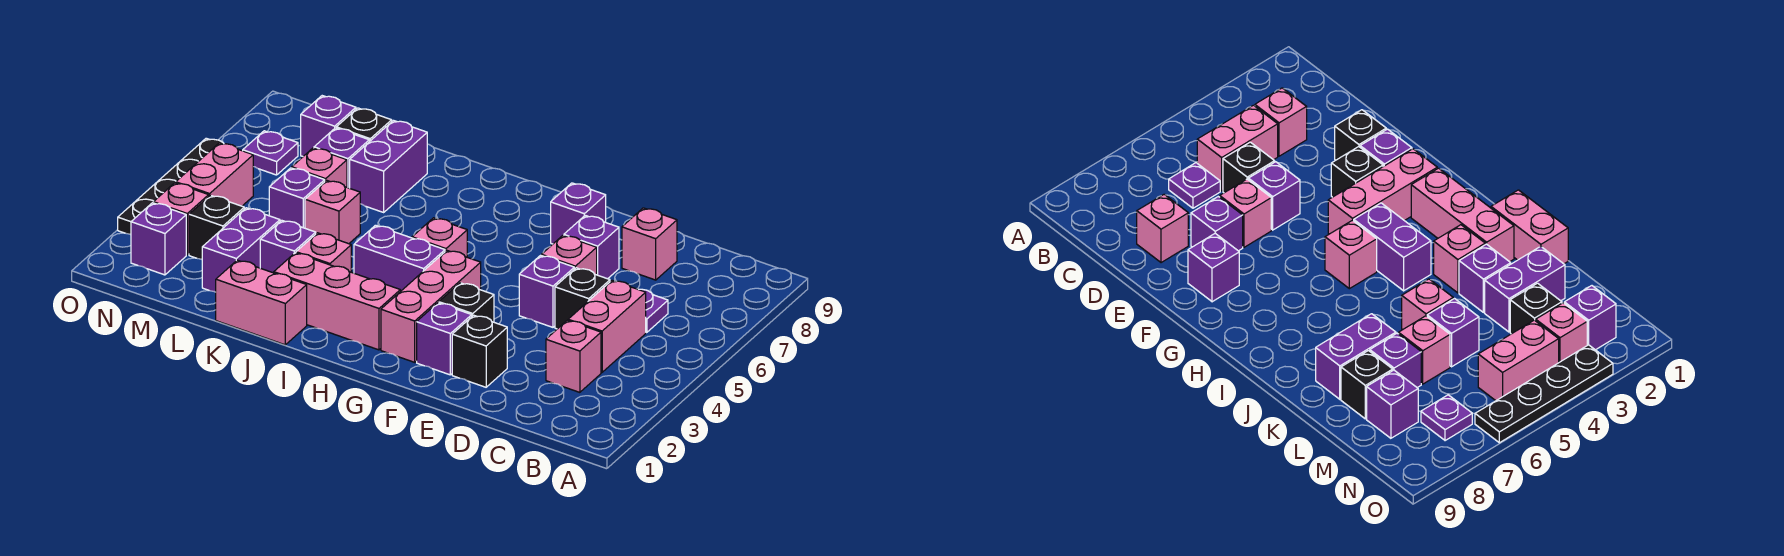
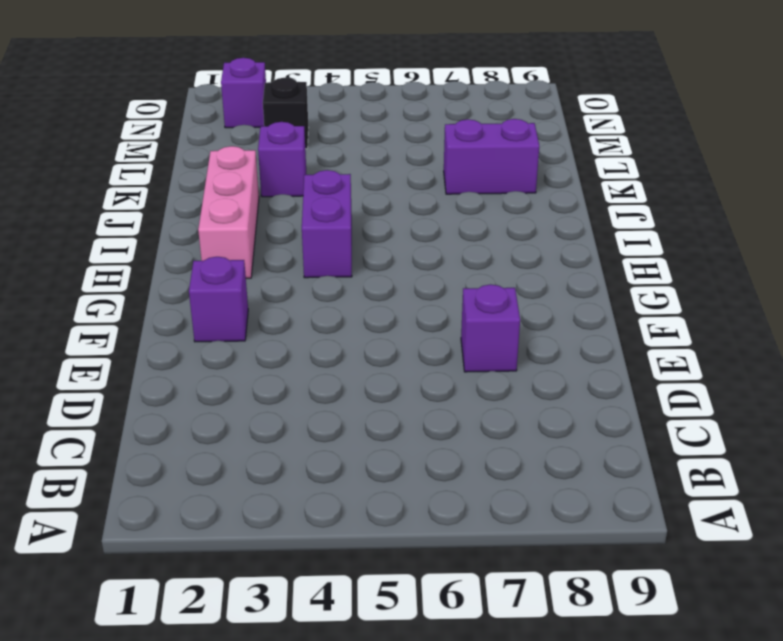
none -> pink 1x1 brick [546,320,601,392]
none -> pink 1x2 brick [568,281,646,372]
none -> purple 1x1 plate [639,289,668,333]
none -> black 1x1 brick [555,268,610,329]

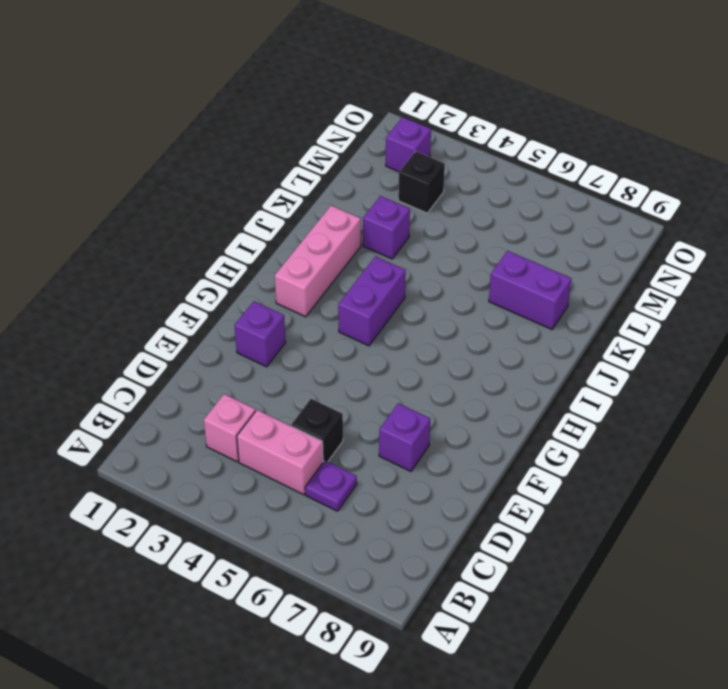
none -> pink 1x1 brick [622,208,677,280]
none -> black 1x1 brick [452,315,507,387]
none -> purple 1x1 brick [519,255,574,327]
none -> pink 1x1 brick [542,236,597,275]

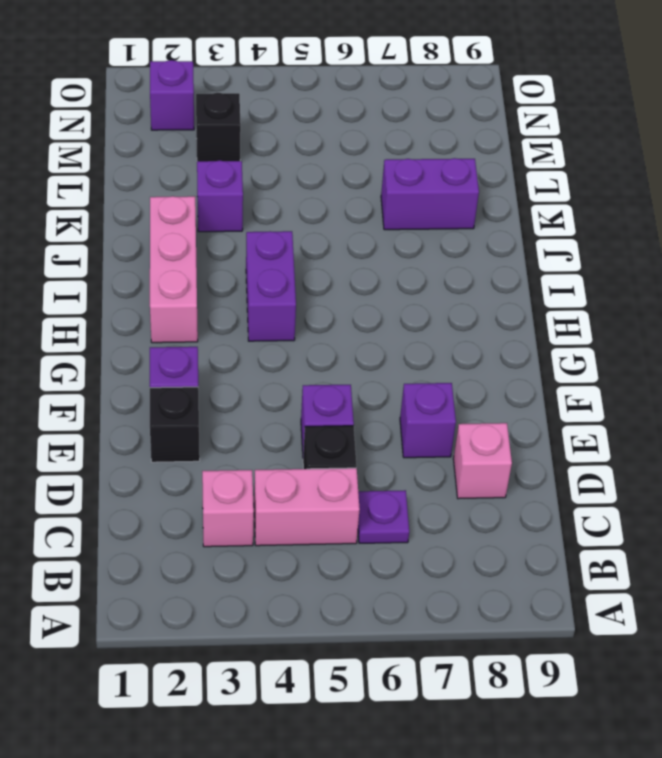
none -> pink 1x1 brick [542,236,597,275]
none -> black 1x1 brick [439,283,494,322]
none -> purple 1x1 brick [551,183,606,244]
none -> pink 1x3 brick [381,250,481,362]

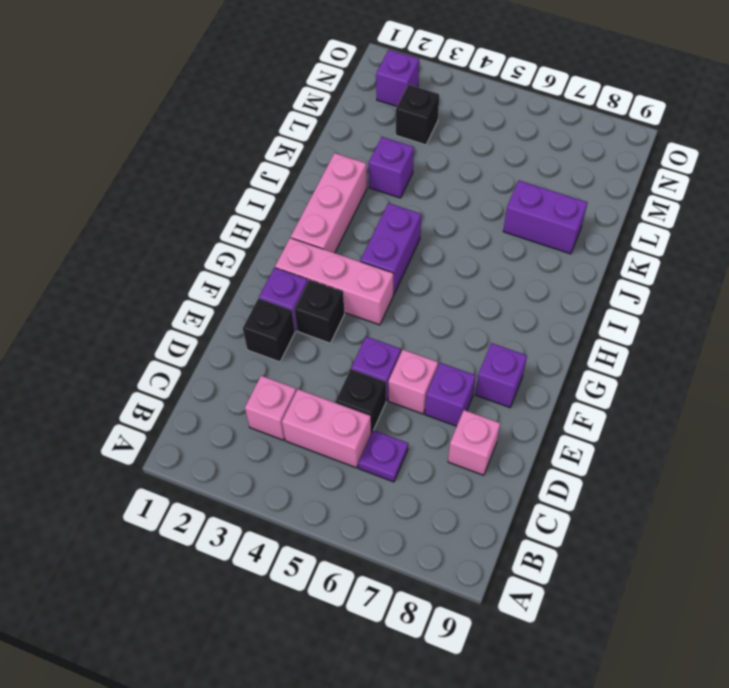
none -> pink 1x1 brick [412,218,467,257]
none -> pink 1x2 brick [216,260,307,345]
none -> pink 1x1 brick [296,233,351,272]
none -> pink 1x1 brick [305,180,360,244]

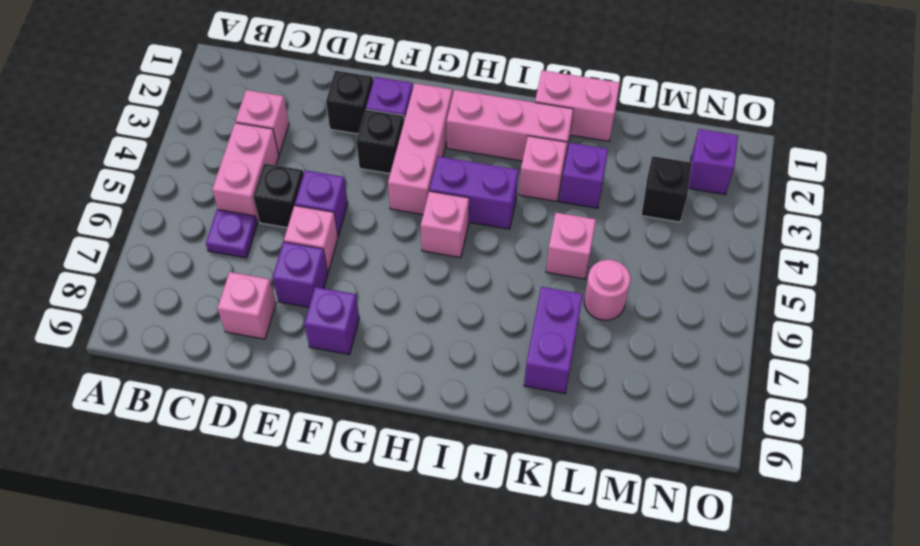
pink 1x1 round brick [584,260,630,320] -> pink 1x1 brick [292,148,347,187]
none -> purple 1x2 brick [202,208,280,292]
none -> purple 1x1 brick [269,168,325,228]
none -> purple 1x1 brick [314,128,369,188]
none -> black 1x1 brick [336,108,392,142]

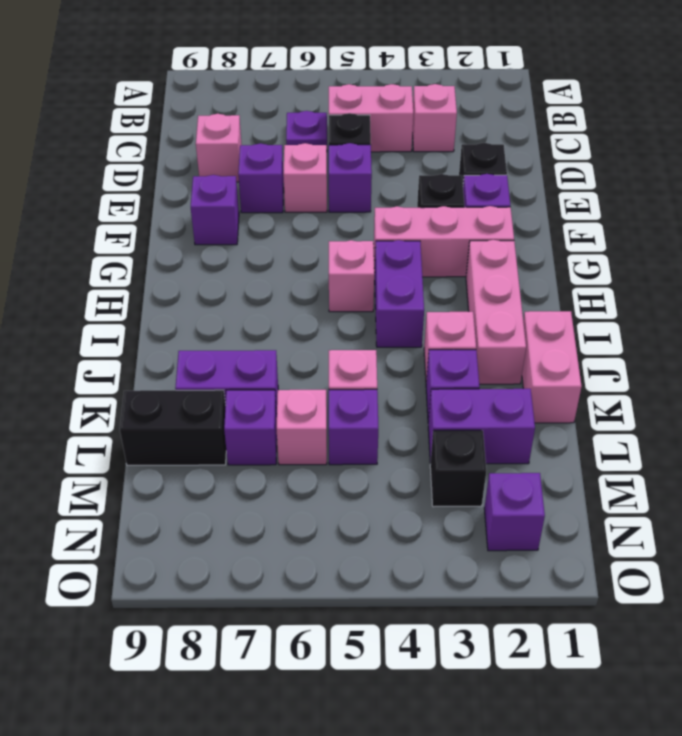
black 1x2 brick [120,390,226,465] -> black 1x1 brick [336,108,392,142]
none -> purple 1x1 brick [301,96,356,156]
none -> pink 1x1 brick [153,183,209,255]
none -> pink 1x2 brick [176,143,253,206]
none -> purple 1x1 plate [243,131,298,175]

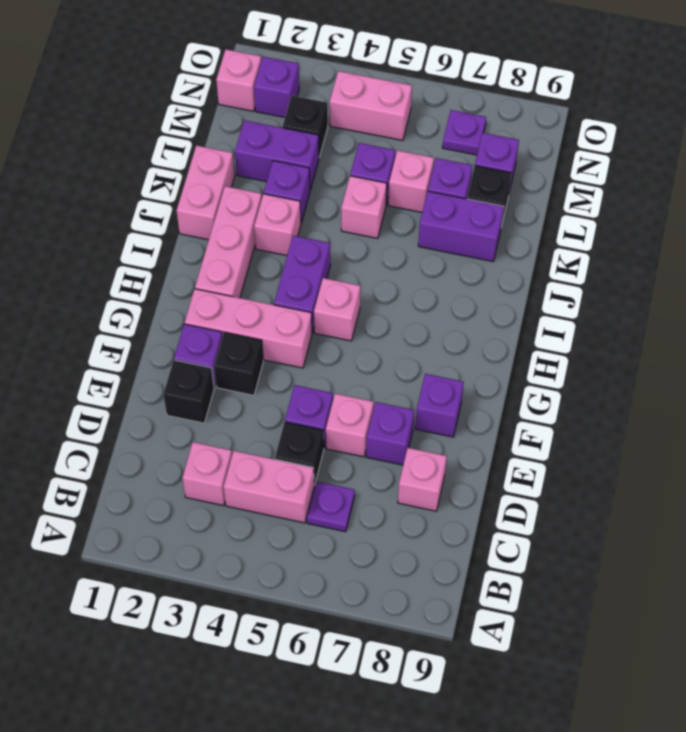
pink 1x1 brick [216,49,261,111] -> pink 1x1 brick moved to [153,183,209,255]
none -> black 1x4 plate [118,138,224,235]

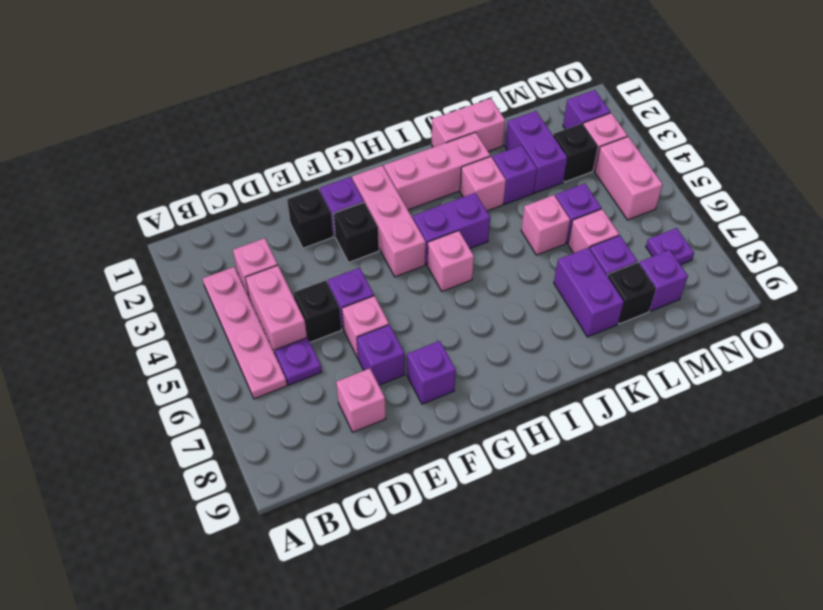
pink 1x4 plate [203,267,287,399] -> none
none -> black 1x4 plate [118,138,224,235]

